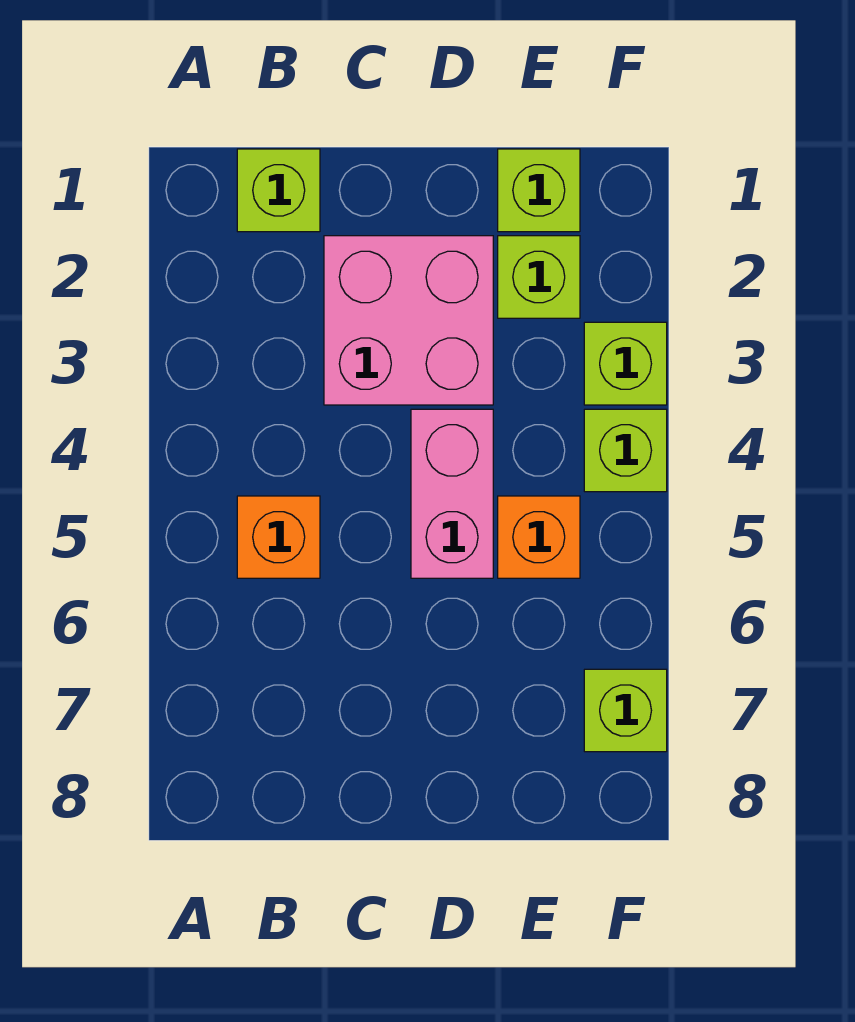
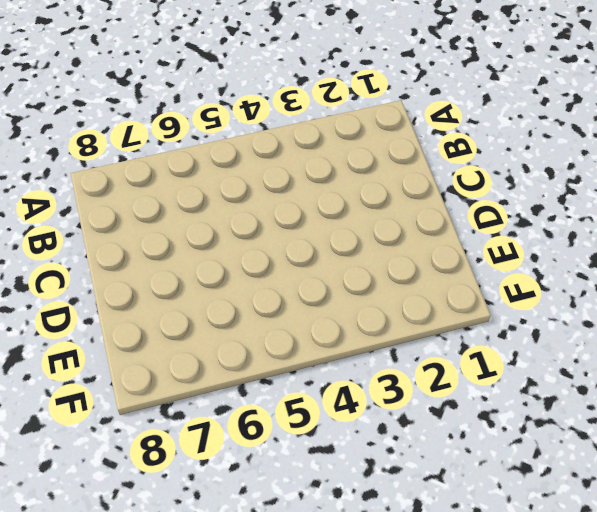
none -> lime 1x1 brick [237,149,320,232]
none -> orange 1x1 brick [237,496,320,578]

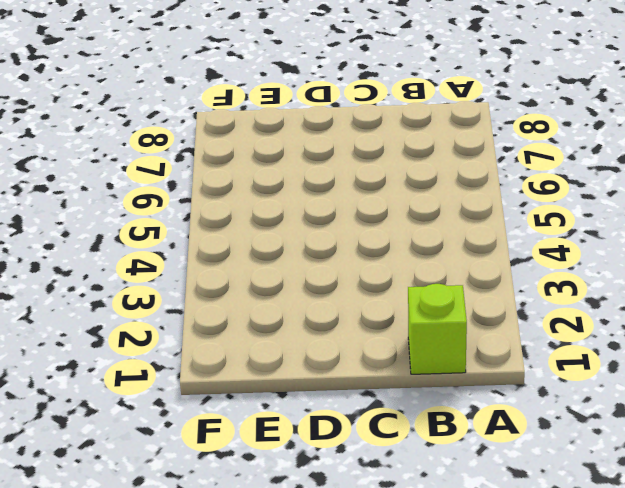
none -> orange 1x1 brick [237,496,320,578]
none -> pink 2x2 brick [324,236,493,405]

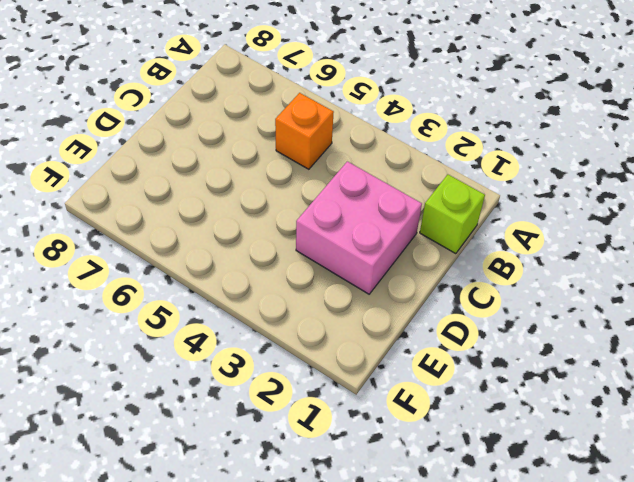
none -> pink 1x2 brick [411,409,493,578]
none -> lime 1x1 brick [498,149,580,232]

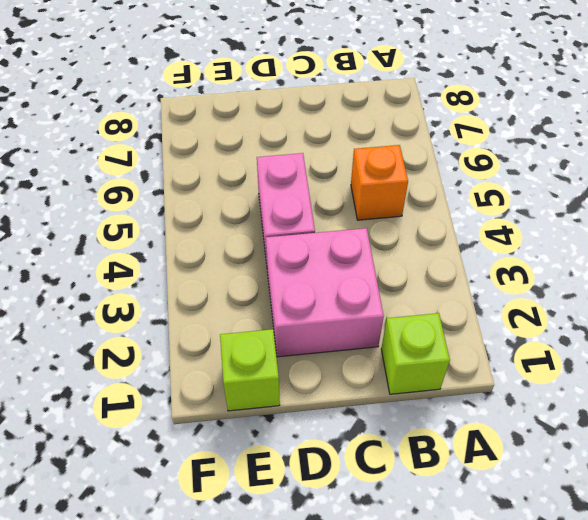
none -> lime 1x1 brick [498,236,580,318]
none -> orange 1x1 brick [498,496,580,578]

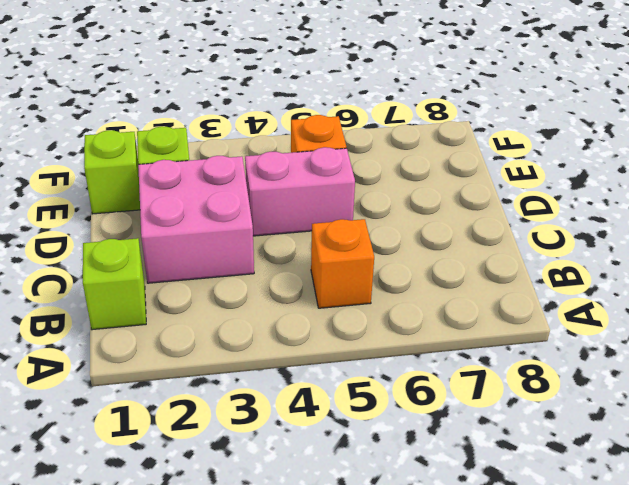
none -> lime 1x1 brick [584,322,667,405]
none -> lime 1x1 brick [584,409,667,492]

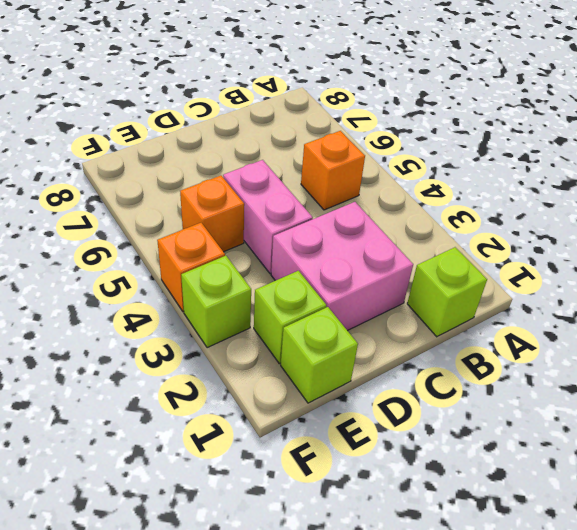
orange 1x1 brick [157,223,225,312] -> lime 1x1 brick [584,409,667,492]
none -> lime 1x1 brick [584,669,667,752]

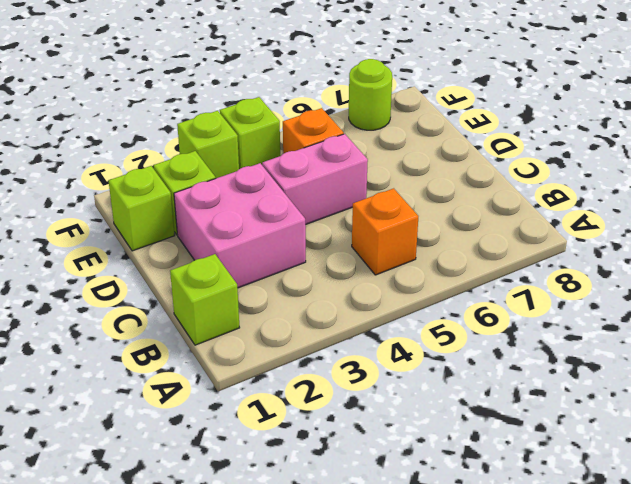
lime 1x1 round brick [349,59,392,130] -> lime 1x1 brick [584,669,667,752]

